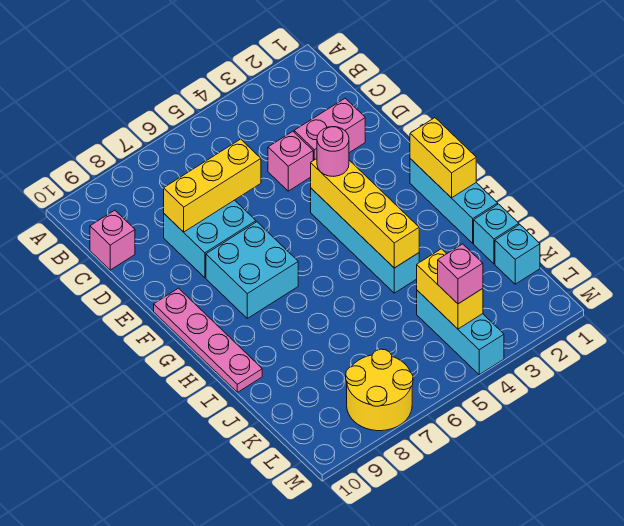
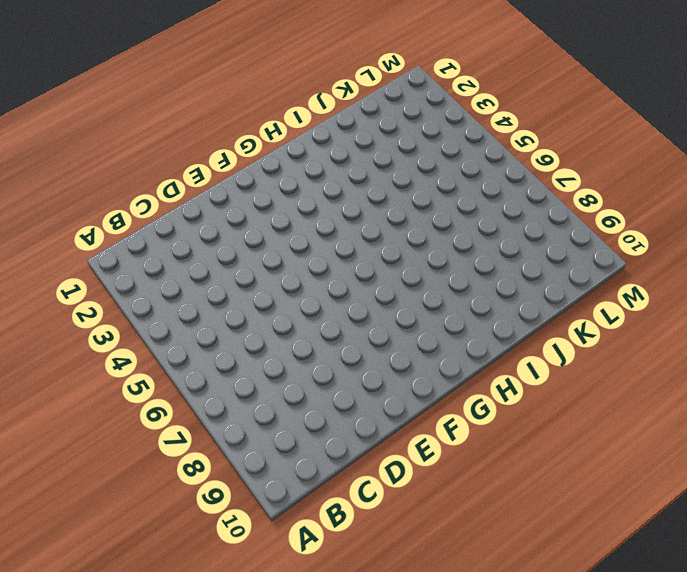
none -> pink 1x1 brick [90,210,135,270]
none -> pink 1x2 brick [294,98,365,160]
none -> pink 1x1 brick [268,131,313,191]

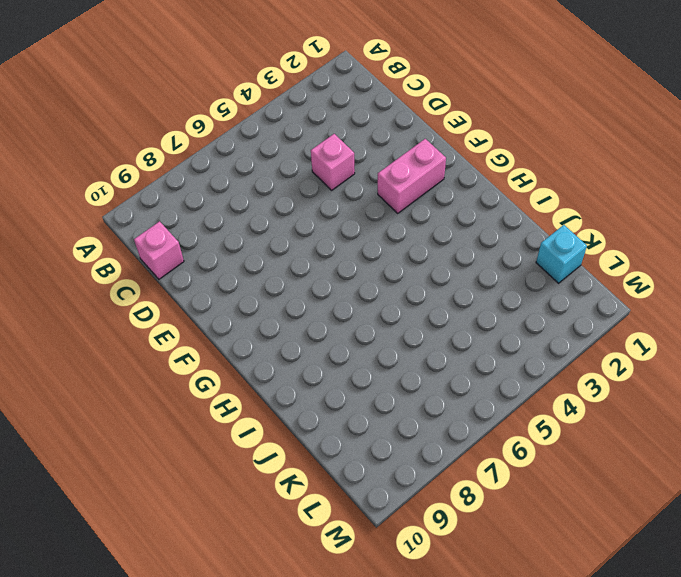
pink 1x2 brick [378,139,446,213] -> pink 1x2 brick moved to [294,98,365,160]
none -> cyan 2x2 brick [164,200,256,278]
none -> cyan 1x4 brick [311,188,419,293]
none -> cyan 2x2 brick [206,222,298,318]

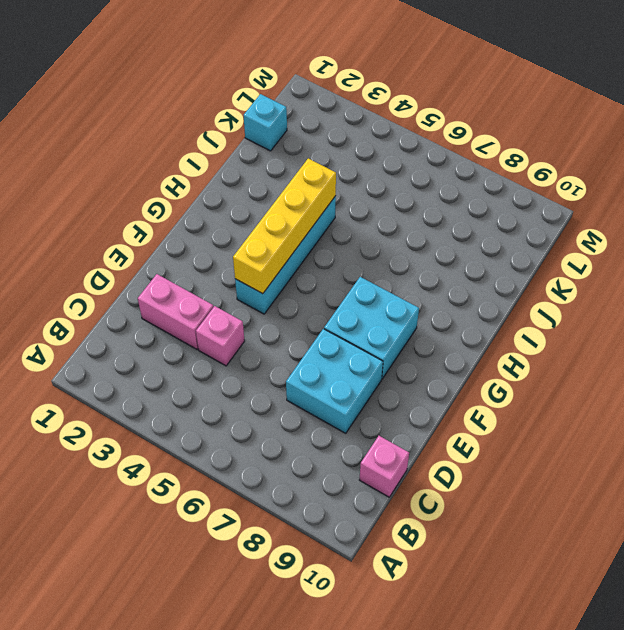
none -> pink 1x4 plate [154,288,262,392]
none -> cyan 1x3 brick [410,159,498,243]
none -> cyan 1x1 brick [474,204,519,264]

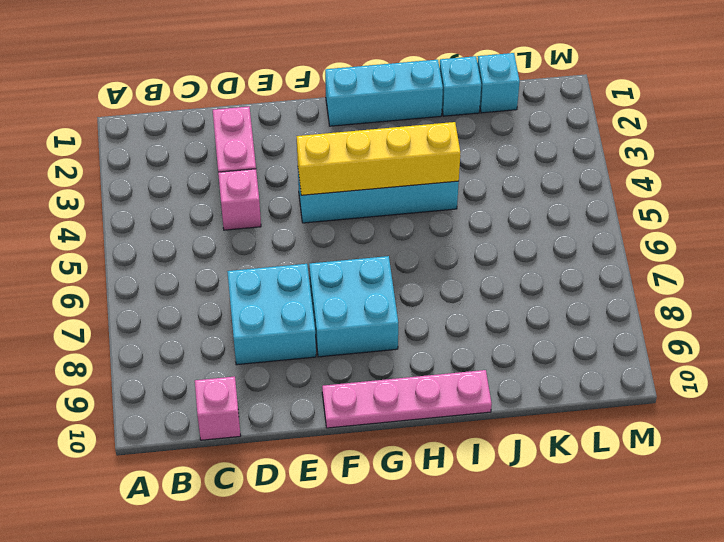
none -> cyan 1x3 brick [417,290,504,375]
none -> yellow 2x2 round brick [346,349,413,431]
none -> yellow 1x3 brick [164,139,261,232]

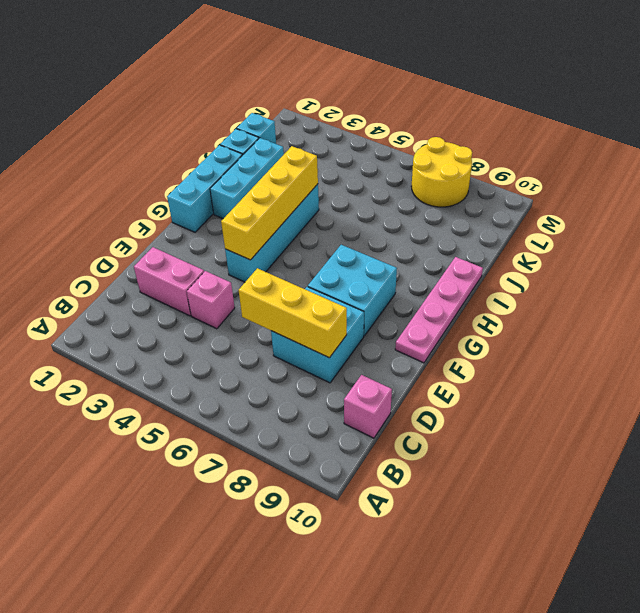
cyan 1x3 brick [210,138,284,219] -> cyan 1x3 brick moved to [417,290,504,375]
none -> yellow 1x2 brick [410,118,476,198]
none -> yellow 1x2 brick [417,249,483,329]
none -> pink 1x1 round brick [317,127,349,176]

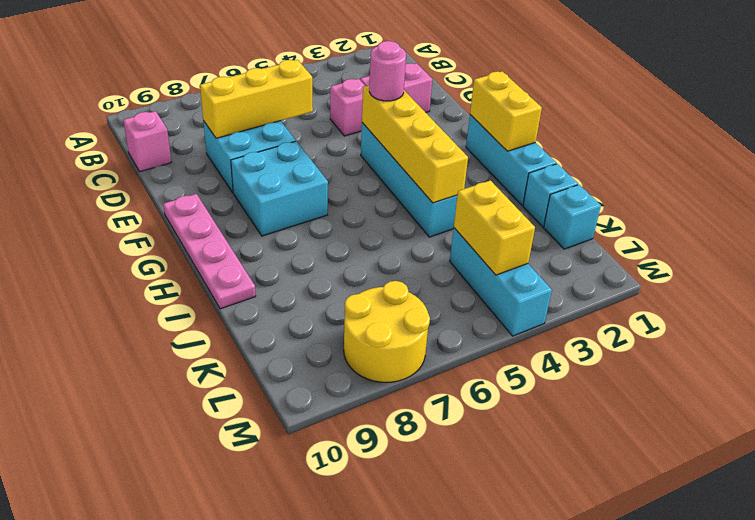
none -> pink 1x1 brick [438,244,483,304]

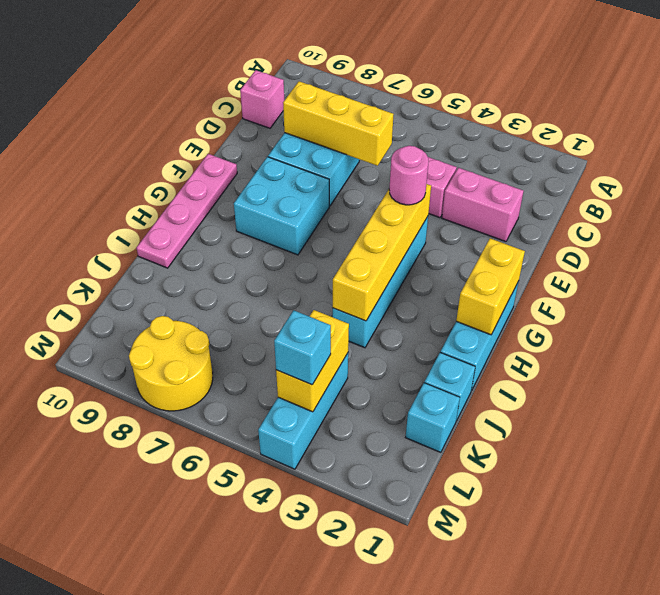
cyan 1x1 brick [274,310,331,385] -> pink 1x1 brick [438,244,483,304]

